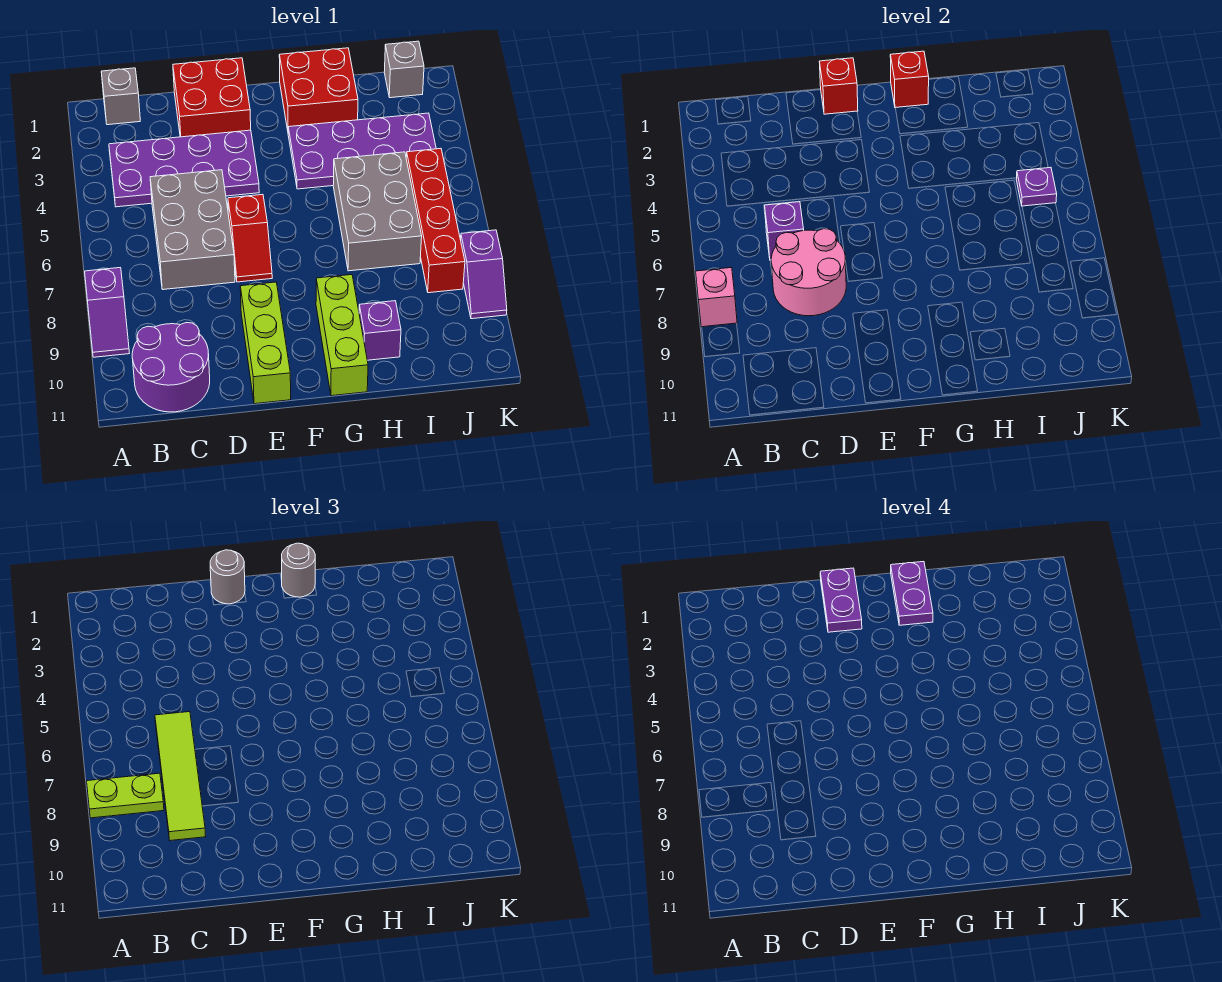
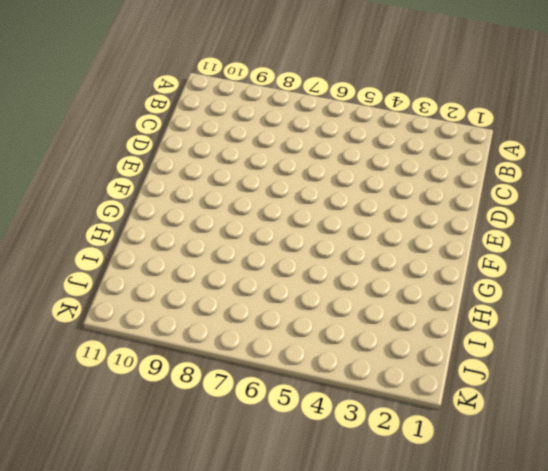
none -> purple 1x2 slope [85,268,129,357]
none -> grey 1x1 brick [101,68,140,125]
none -> purple 2x4 plate [109,130,259,207]

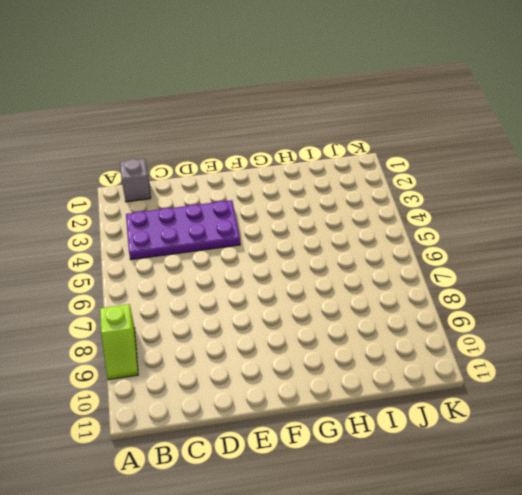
lime 1x2 slope [100,304,138,380] -> purple 1x2 slope [85,268,129,357]
none -> purple 2x2 round brick [132,323,210,412]
none -> grey 2x3 brick [150,170,235,289]
none -> red 2x2 brick [173,58,251,137]

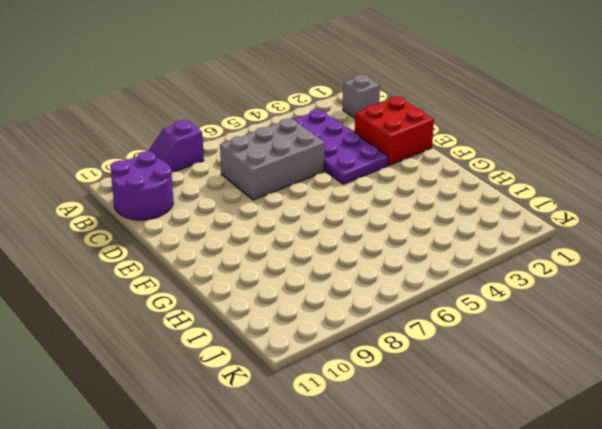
none -> red 1x2 slope [228,194,272,282]
none -> lime 1x3 brick [240,282,291,404]
none -> red 2x2 brick [279,48,358,130]

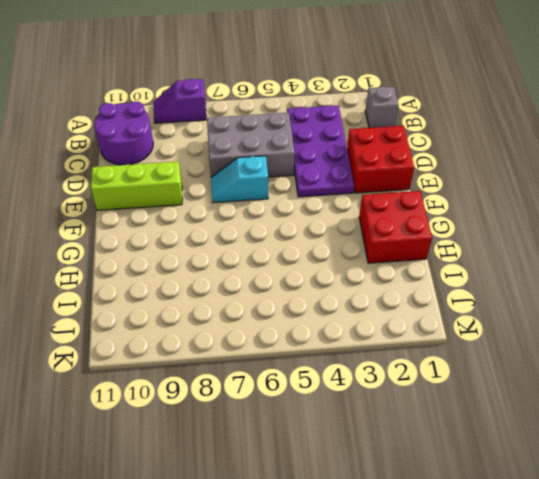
cyan 1x2 slope [211,156,268,203] -> red 1x2 slope [228,194,272,282]
none -> purple 2x4 plate [288,113,436,189]
none -> lime 1x3 brick [316,275,368,396]
none -> grey 2x3 brick [333,152,422,271]

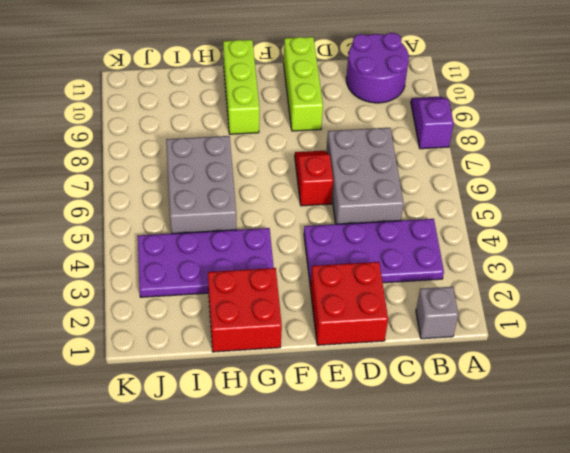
none -> purple 1x1 brick [359,301,401,360]
none -> grey 1x1 brick [384,41,424,98]
none -> red 1x4 brick [406,149,465,293]

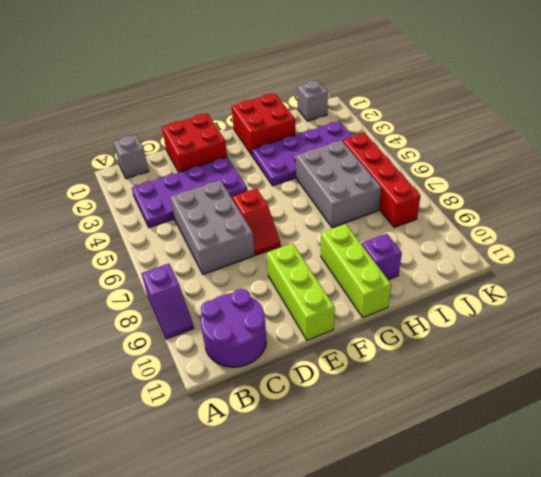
none -> purple 1x2 slope [460,230,507,319]
none -> pink 1x1 brick [696,268,737,327]
none -> purple 1x1 brick [765,202,804,260]

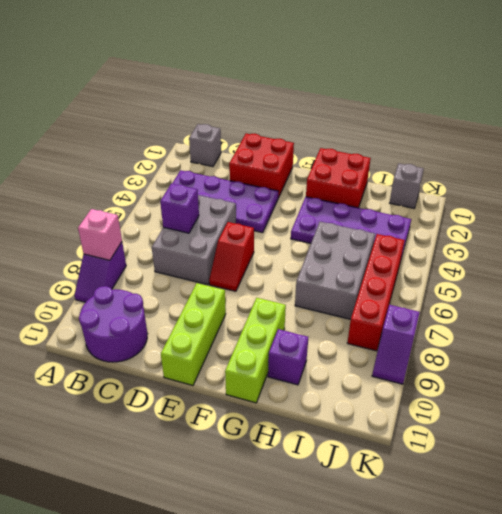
none -> pink 2x2 round brick [771,229,846,316]
none -> red 1x1 brick [819,58,858,114]
none -> red 1x1 brick [890,51,929,108]

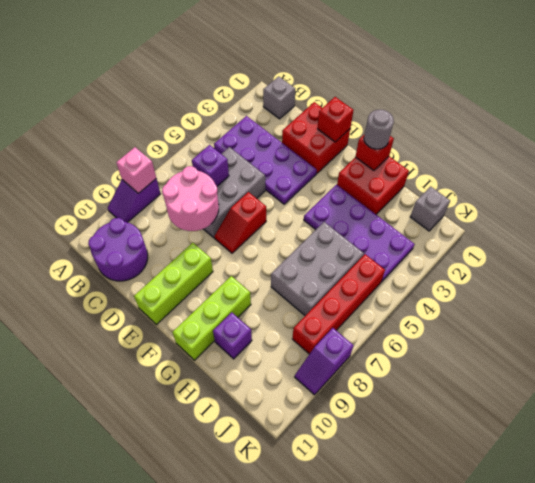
none -> purple 1x1 plate [1016,167,1057,206]
none -> lime 1x2 plate [87,773,164,818]
none -> lime 1x4 tile [155,712,206,841]

